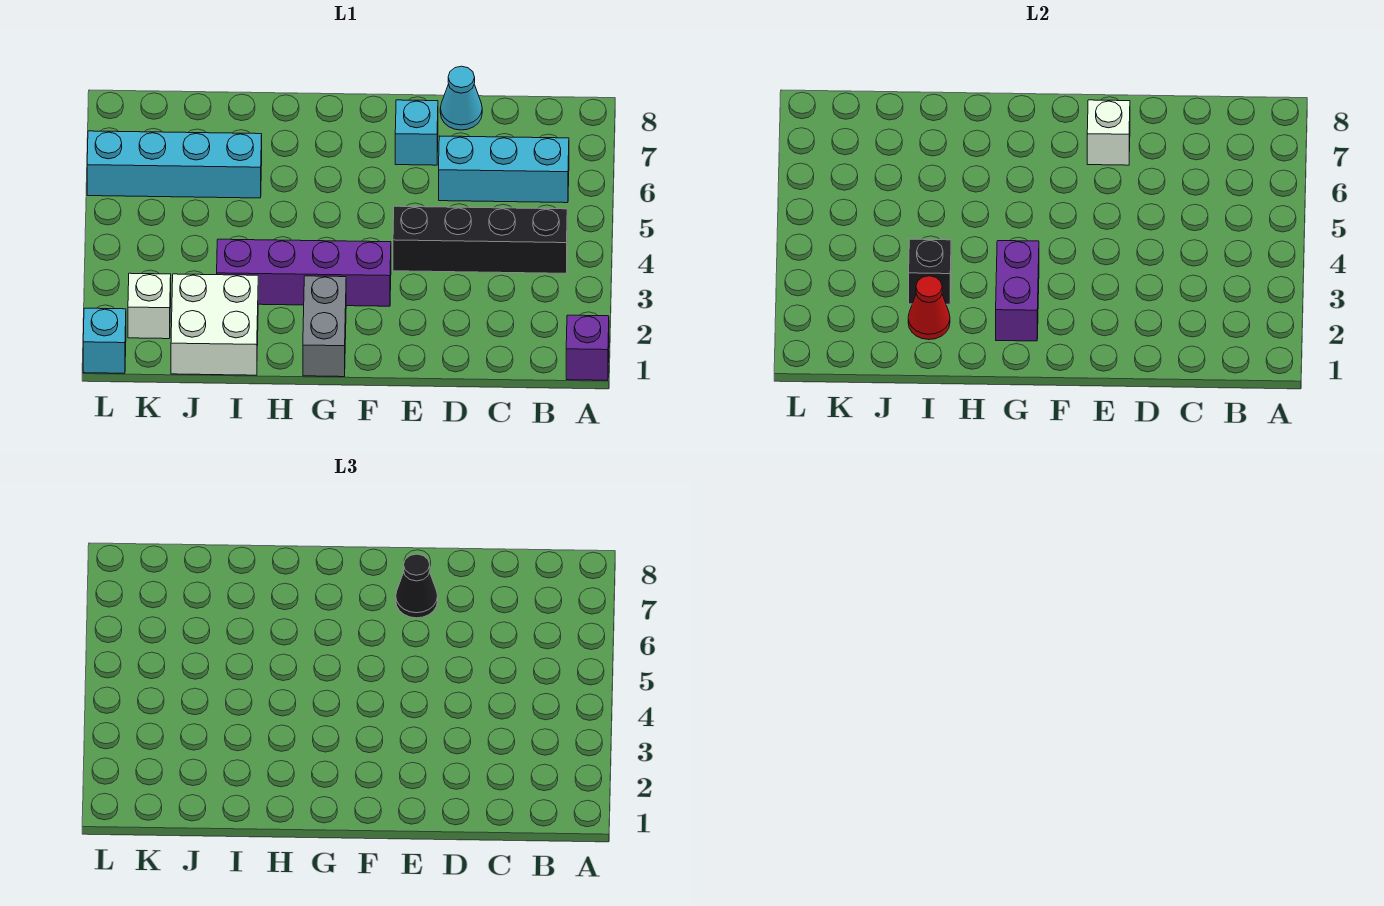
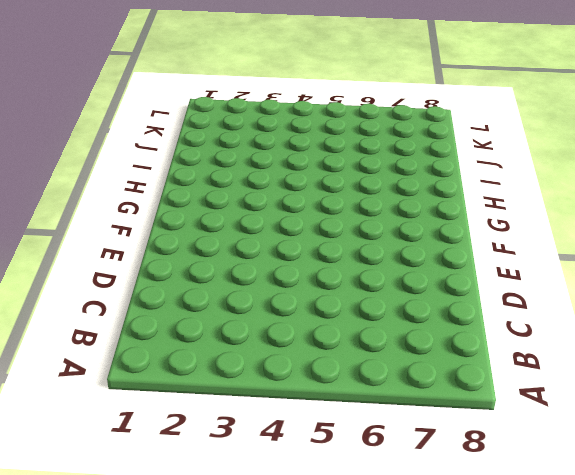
none -> purple 1x1 brick [566,315,609,380]
none -> black 1x4 brick [393,206,567,273]
none -> cyan 1x3 brick [439,136,569,203]

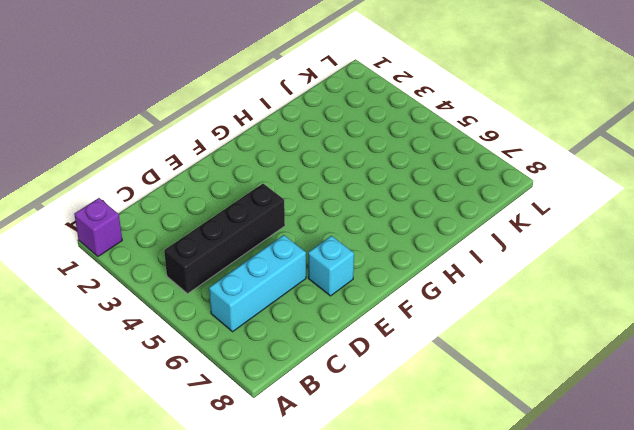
none -> cyan 1x1 cone [440,66,482,130]
none -> purple 1x4 brick [217,239,391,306]
none -> grey 1x2 brick [303,276,346,377]

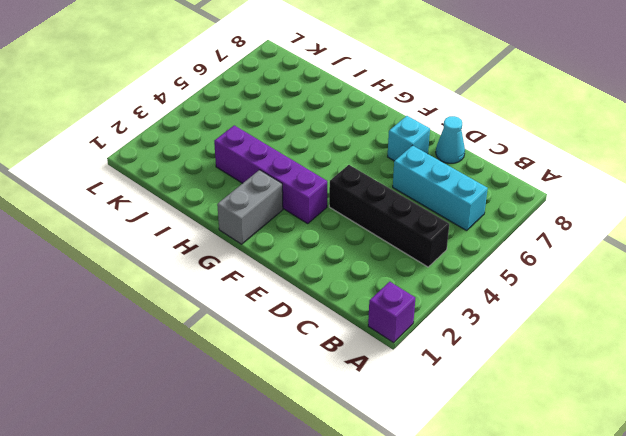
none -> white 2x2 brick [171,274,258,375]
none -> cyan 1x4 brick [87,131,262,198]
none -> white 1x1 brick [128,273,171,339]

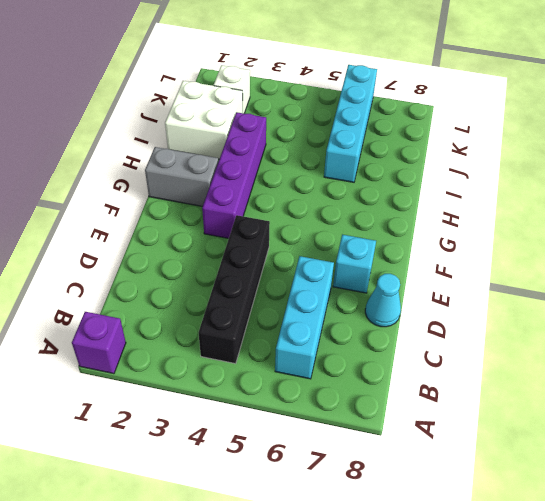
none -> cyan 1x1 brick [83,308,126,373]
none -> white 1x1 brick [1087,100,1130,165]
none -> purple 1x2 brick [996,241,1039,341]

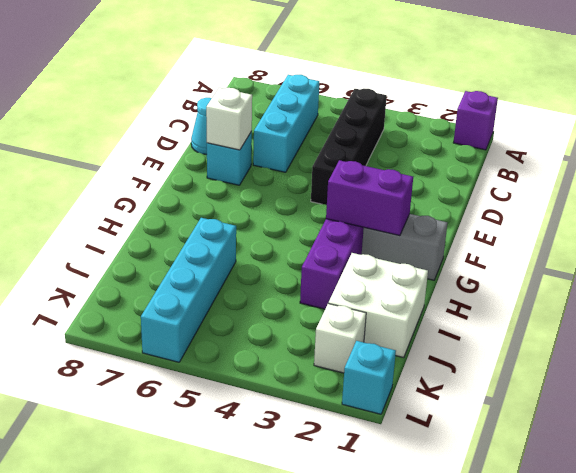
none -> red 1x1 cone [908,276,950,340]
none -> black 1x1 brick [909,239,951,304]
none -> black 1x1 cone [396,554,438,618]

